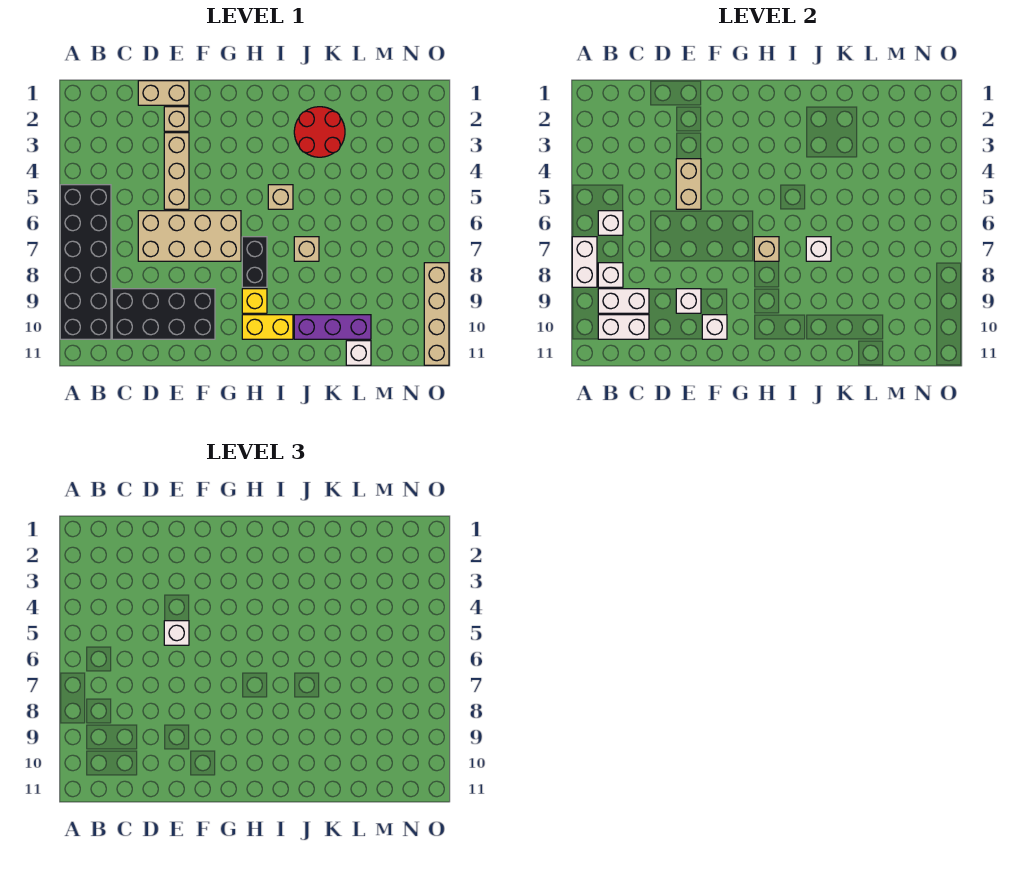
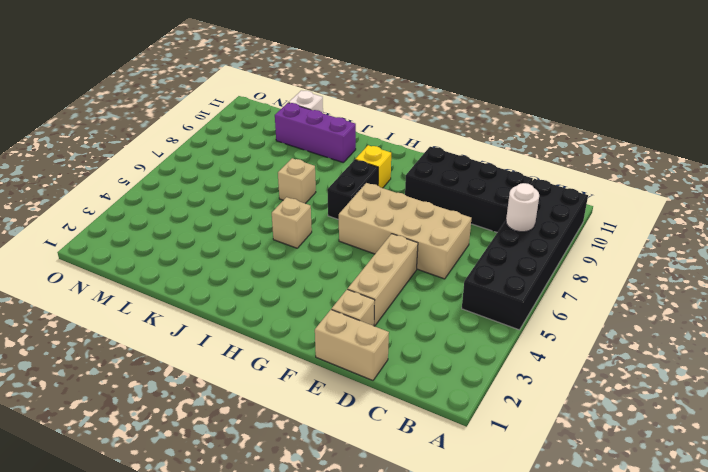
white 1x1 round brick [506,183,539,232] -> white 1x1 brick [598,263,623,287]
none -> yellow 1x2 brick [242,315,293,339]
none -> red 2x2 round brick [294,107,345,157]
none -> tan 1x4 brick [424,263,449,365]

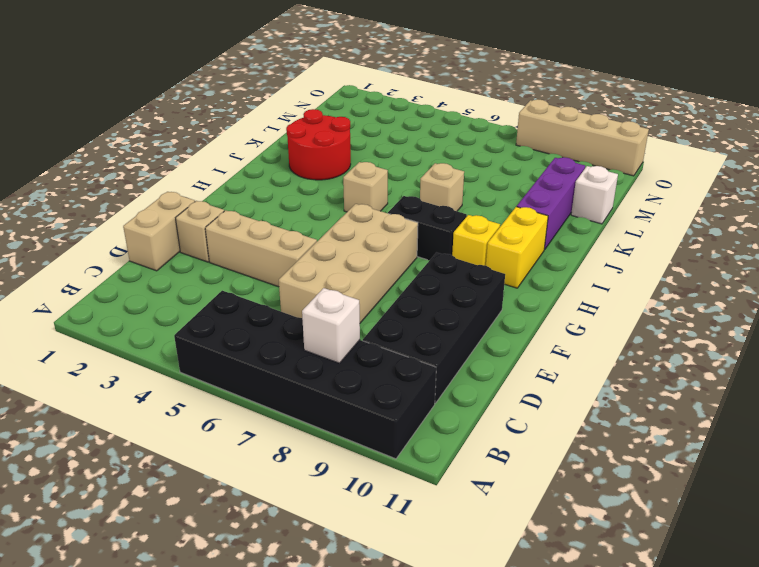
none -> white 1x2 brick [572,237,597,287]
none -> white 1x1 brick [598,211,623,235]
none -> white 1x2 brick [598,289,649,313]

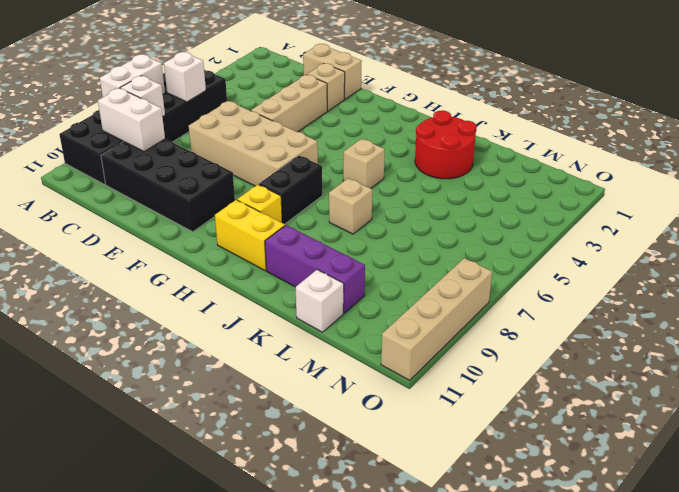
none -> white 1x2 brick [598,315,649,339]
none -> tan 1x2 brick [676,159,701,209]
none -> white 1x1 brick [676,289,701,313]

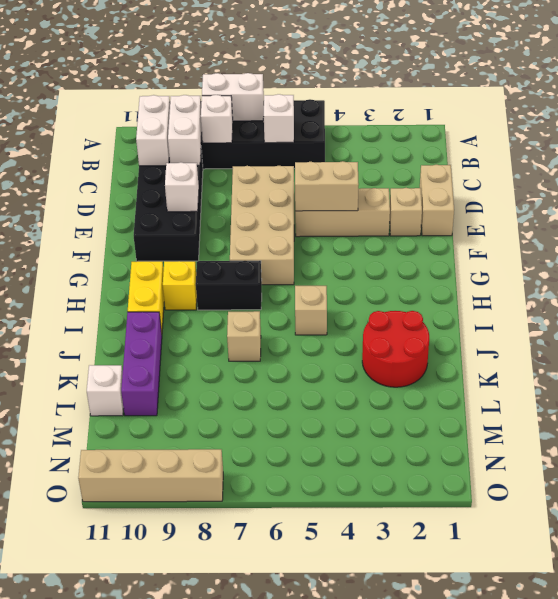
none -> white 1x1 brick [702,315,727,339]
none -> tan 1x1 brick [754,237,779,261]
none -> white 1x1 brick [806,237,831,261]

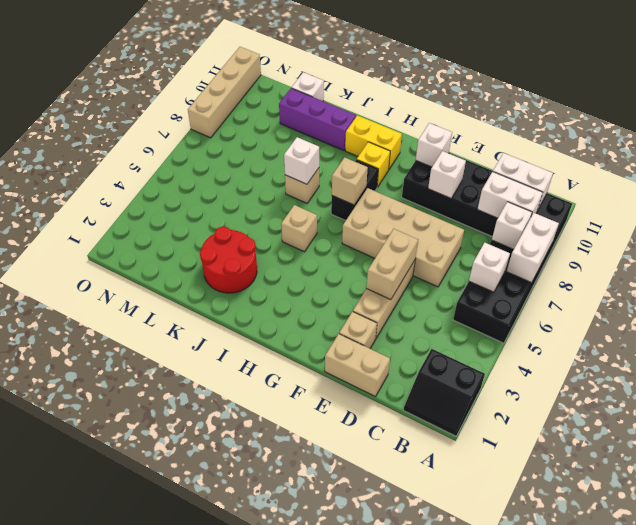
black 2x2 slope [403,349,485,436] -> none
none -> white 1x1 brick [164,621,189,645]

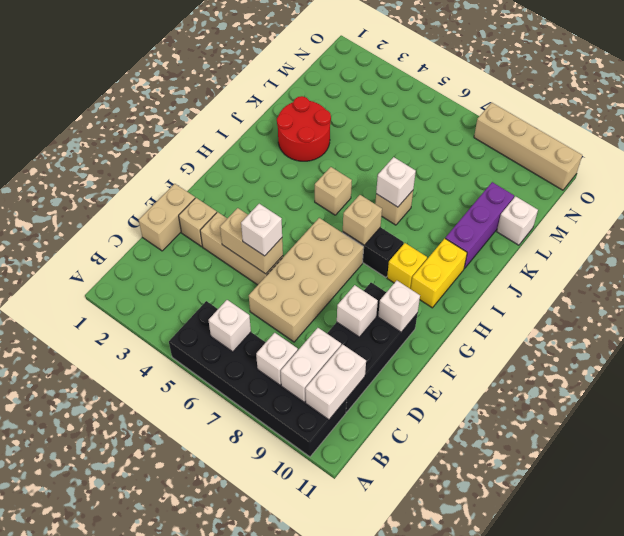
none -> white 1x2 brick [572,237,597,287]

